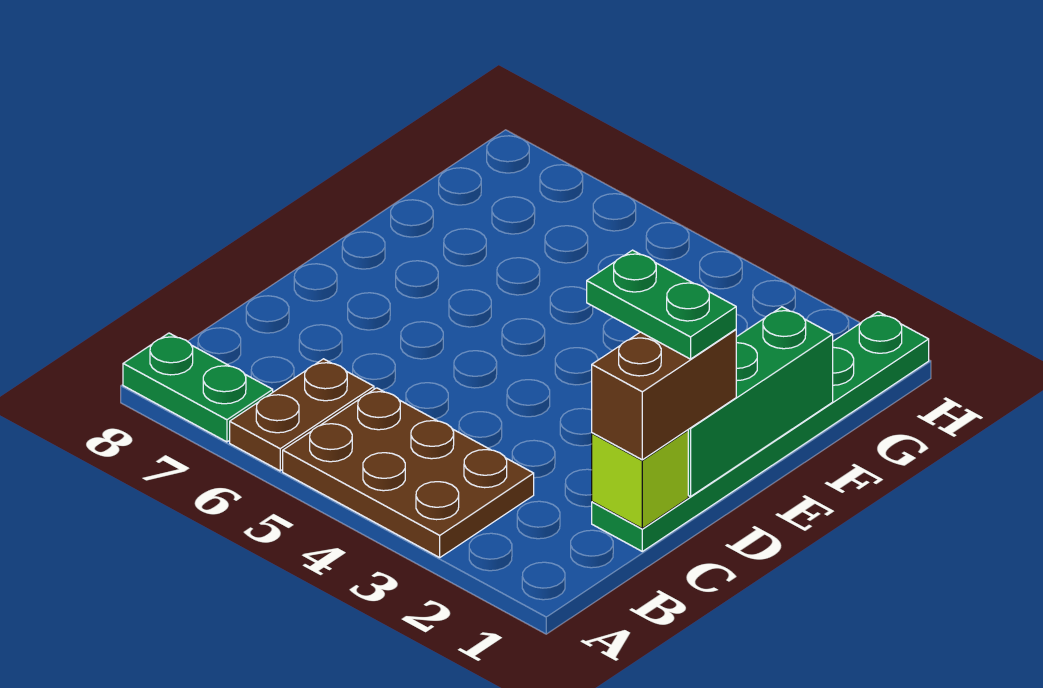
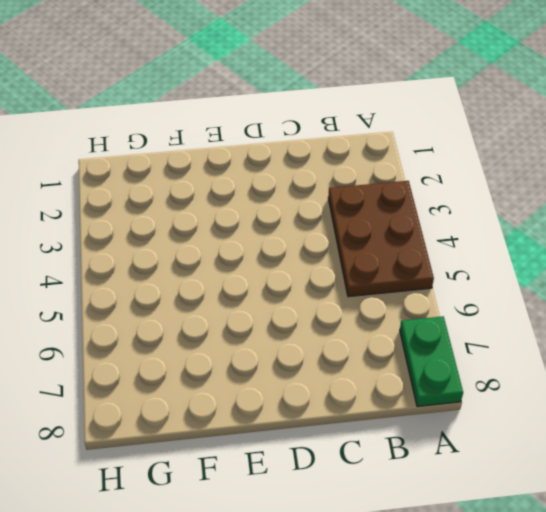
none -> brown 1x2 plate [230,359,374,471]
none -> green 1x6 plate [592,312,929,551]

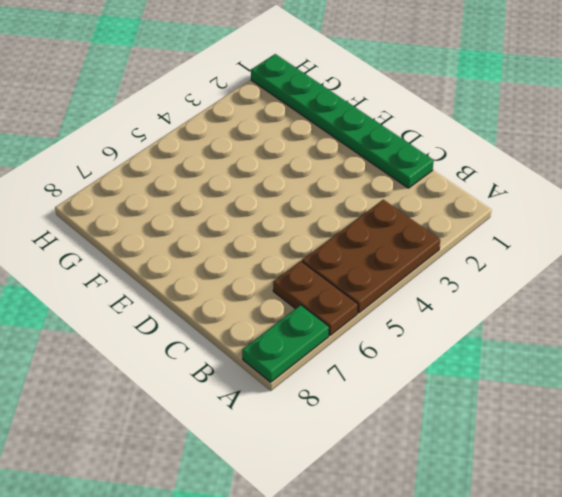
none -> lime 1x1 brick [592,430,688,529]
none -> green 1x3 brick [688,307,833,497]

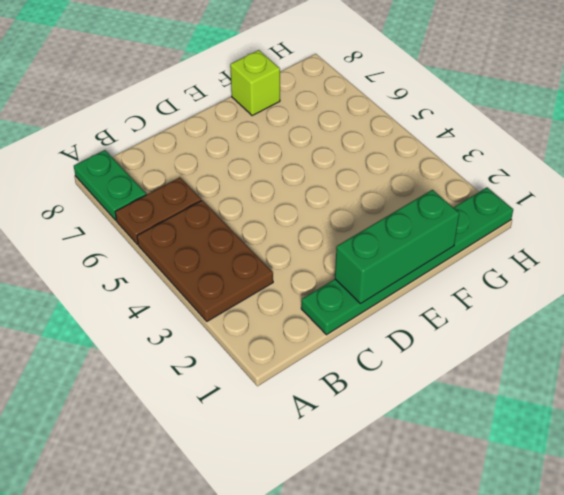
lime 1x1 brick [230,50,280,116] -> lime 1x1 brick moved to [592,430,688,529]
none -> brown 1x2 brick [592,329,736,460]
none -> green 1x2 plate [587,250,736,359]

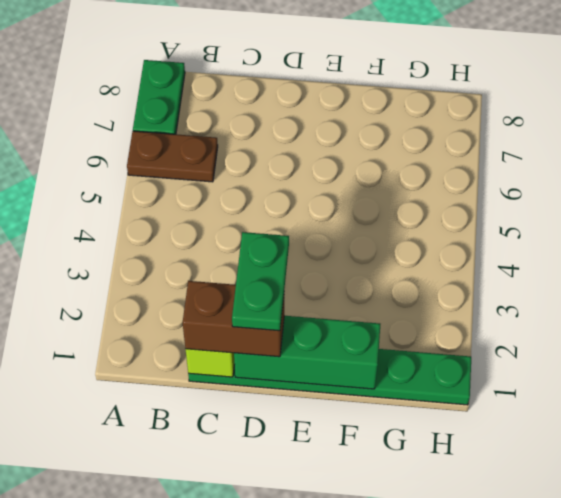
none -> brown 2x3 plate [283,388,534,558]

